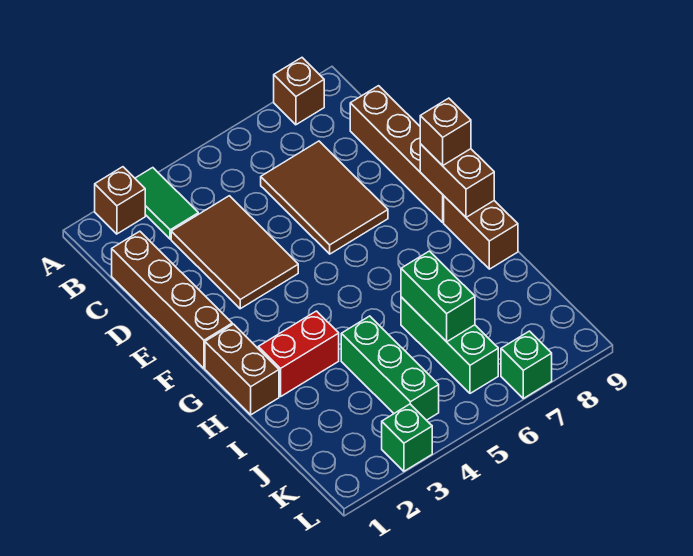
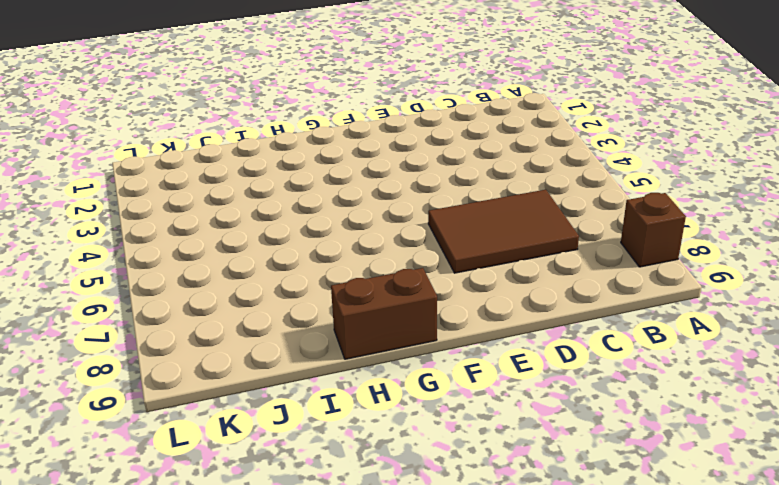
none -> brown 1x1 brick [95,167,145,234]
none -> green 1x2 tile [135,168,198,239]
none -> brown 1x4 brick [112,231,232,368]

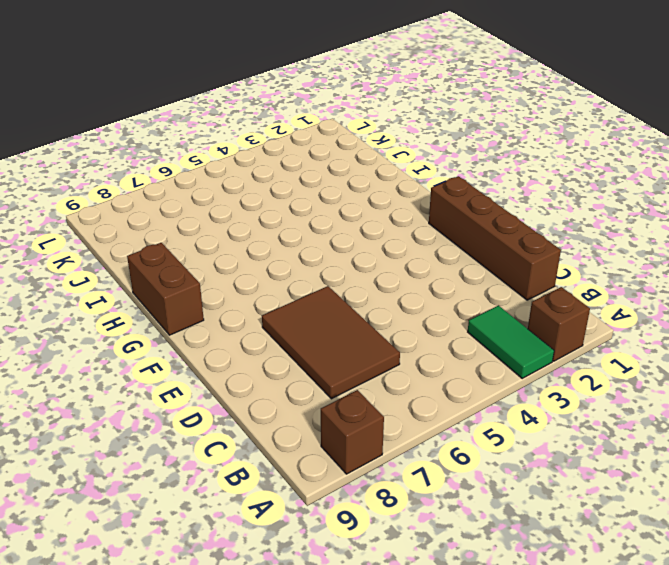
none -> brown 2x3 tile [171,196,298,309]
none -> brown 1x4 brick [350,86,444,222]
none -> brown 1x2 brick [205,324,279,415]

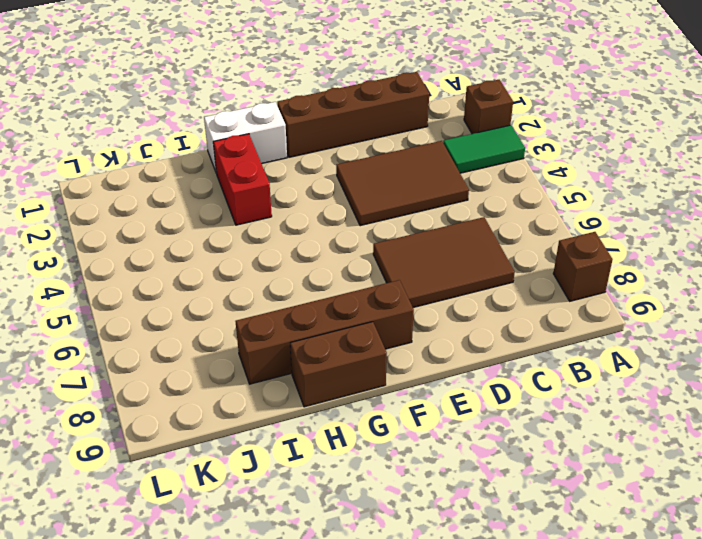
brown 1x4 brick [236,280,414,384] -> brown 1x4 brick moved to [350,86,444,222]
white 1x2 brick [204,102,287,172] -> brown 1x2 brick [205,324,279,415]
none -> green 1x3 brick [341,316,439,420]
none -> green 1x3 brick [401,297,498,393]
none -> green 1x1 brick [382,404,432,471]

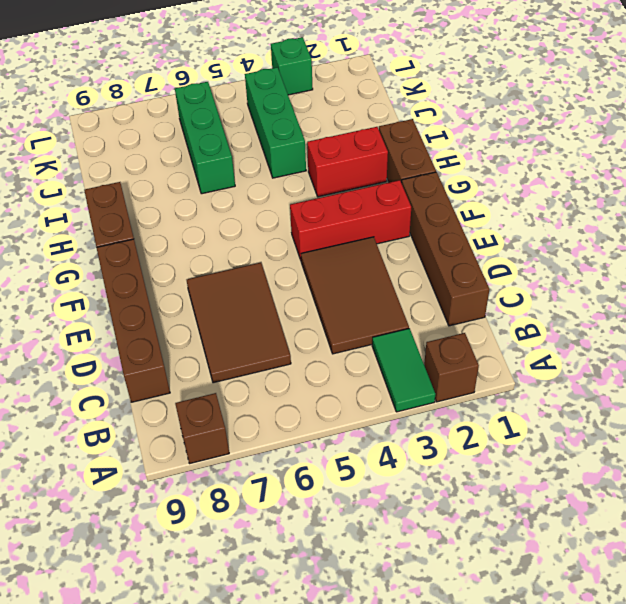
red 1x3 brick [290,180,411,260] -> none
none -> green 1x1 brick [501,331,552,398]
none -> brown 1x2 brick [420,144,494,217]
none -> green 1x2 brick [401,251,475,342]

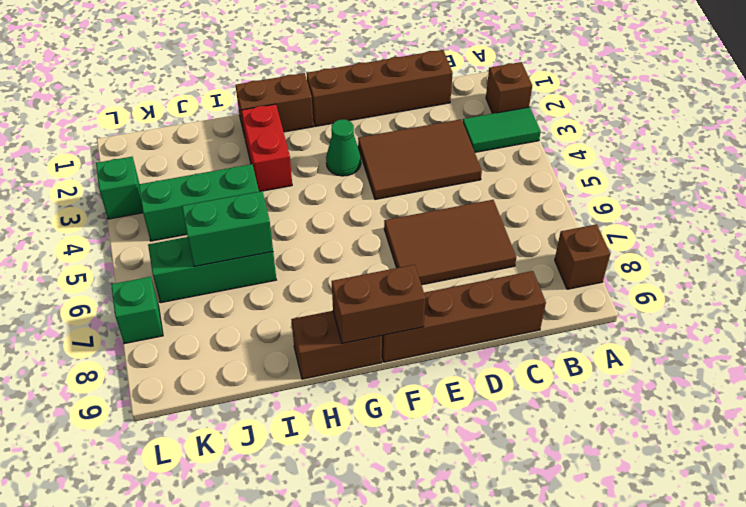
green 1x1 cone [326,120,361,176] -> none
none -> brown 1x1 brick [420,98,471,166]

